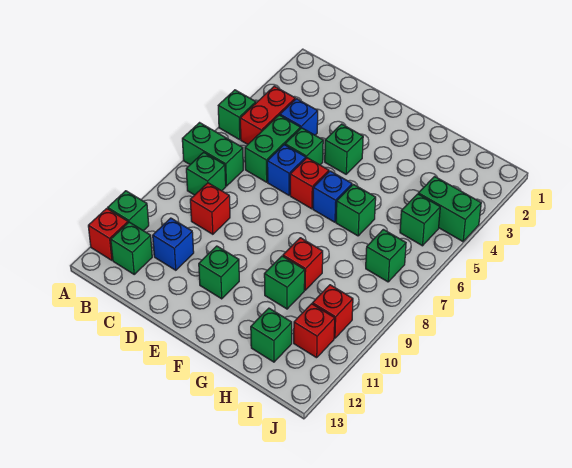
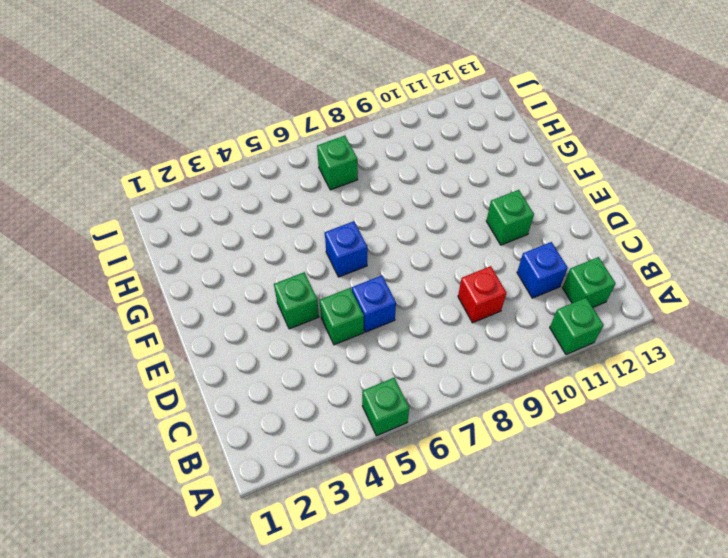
none -> green 1x2 brick [182,123,243,186]
none -> red 1x1 brick [88,208,128,260]
none -> red 1x2 brick [240,86,295,144]

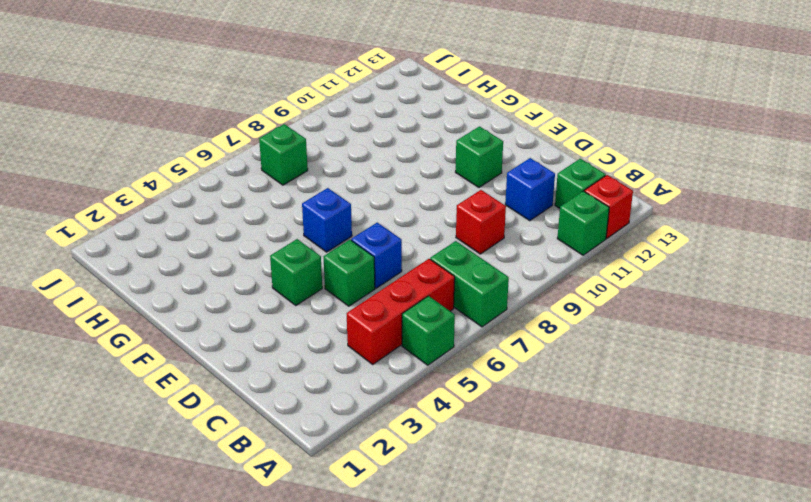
red 1x3 brick [347,259,455,364] -> red 1x2 brick [240,86,295,144]
none -> green 1x1 brick [186,152,226,195]
none -> blue 1x1 brick [280,99,318,135]
none -> green 1x2 brick [245,115,301,182]

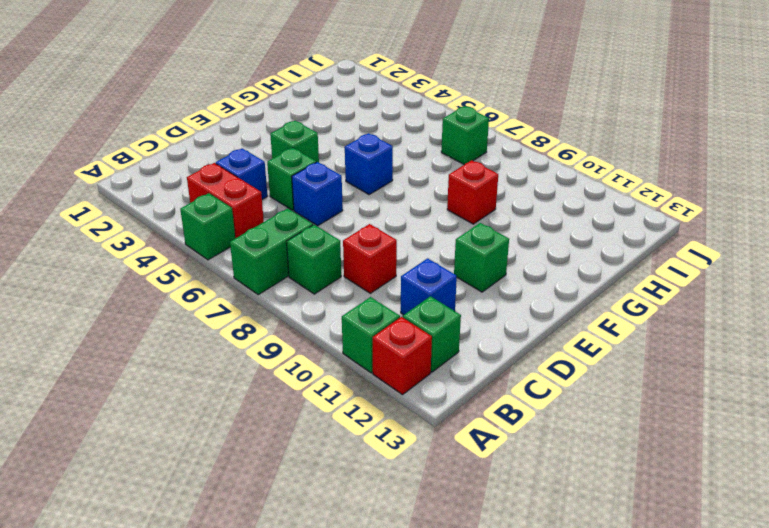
none -> green 1x2 brick [245,115,301,182]
none -> red 1x1 brick [290,158,329,209]
none -> green 1x1 brick [336,184,376,236]

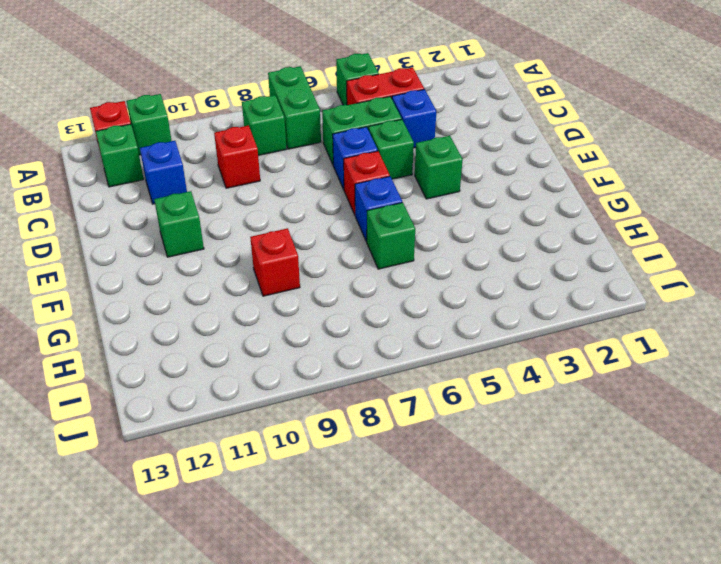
none -> green 1x1 brick [264,256,305,309]
none -> green 1x1 brick [251,308,292,362]
none -> green 1x2 brick [418,177,481,241]

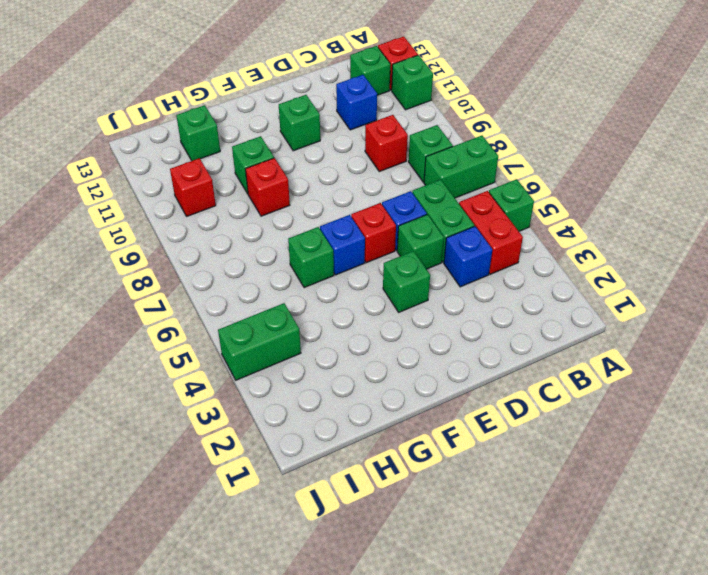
none -> green 1x1 brick [400,194,440,246]
none -> green 1x1 brick [366,229,406,282]
none -> red 1x1 brick [294,304,335,358]

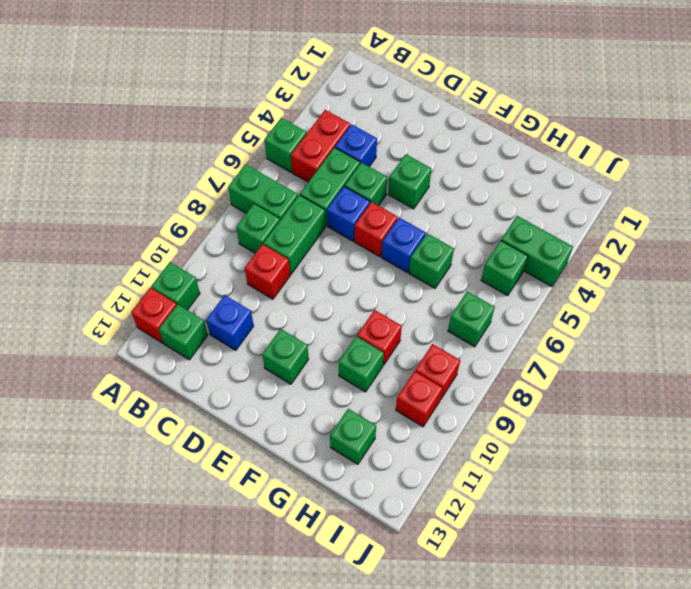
green 1x2 brick [264,195,326,274] -> none
red 1x1 brick [415,344,460,400] -> red 1x1 brick moved to [294,304,335,358]

